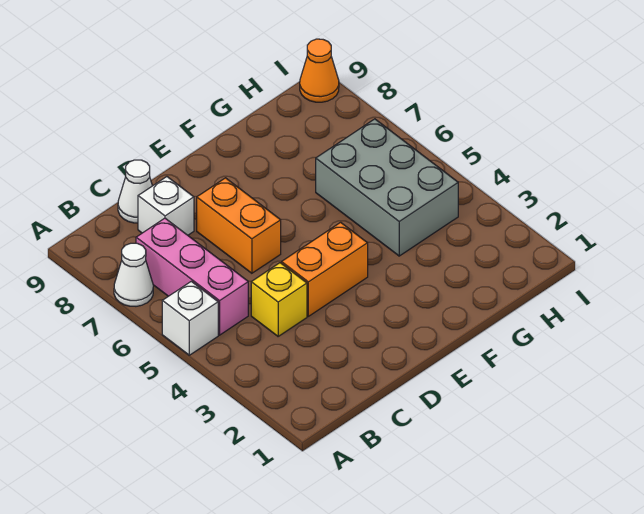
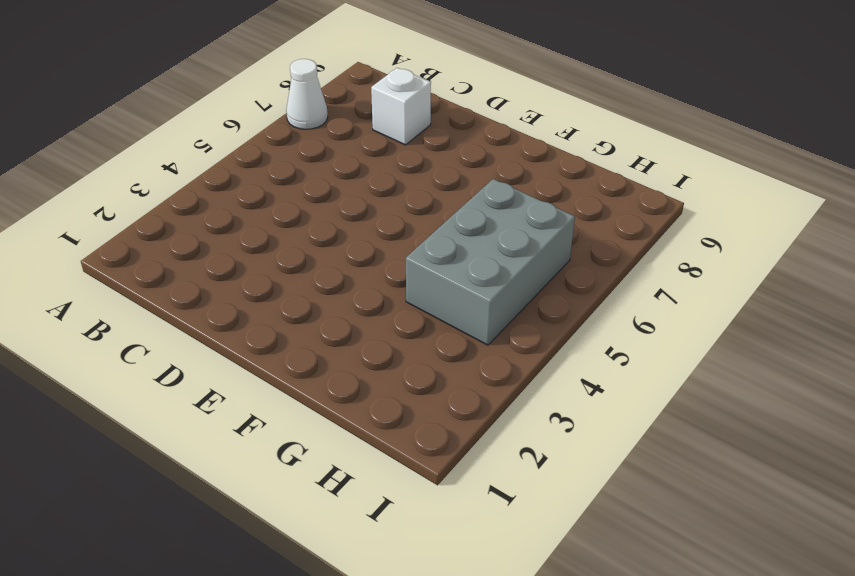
none -> white 1x1 brick [162,281,218,355]
none -> pink 1x3 brick [136,218,248,335]

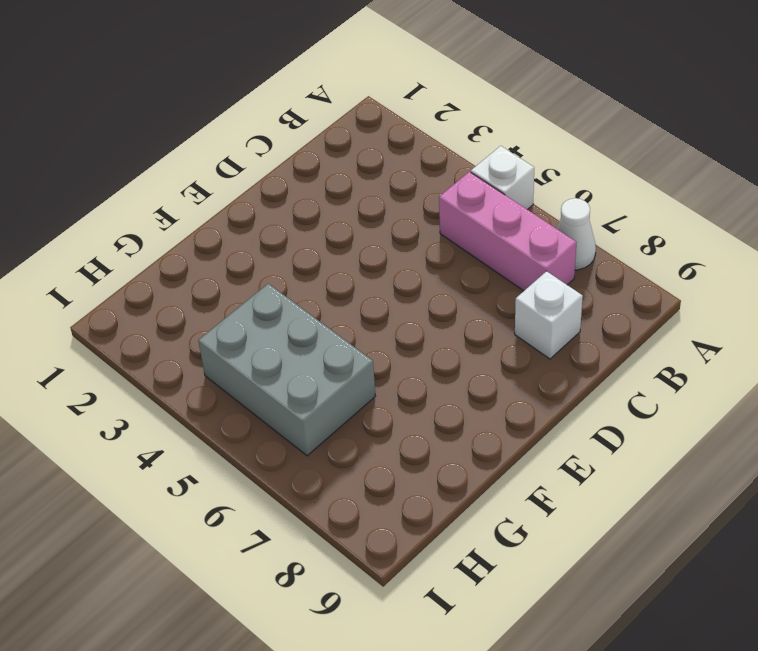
none -> yellow 1x1 brick [251,263,307,336]
none -> white 1x1 cone [118,160,152,223]

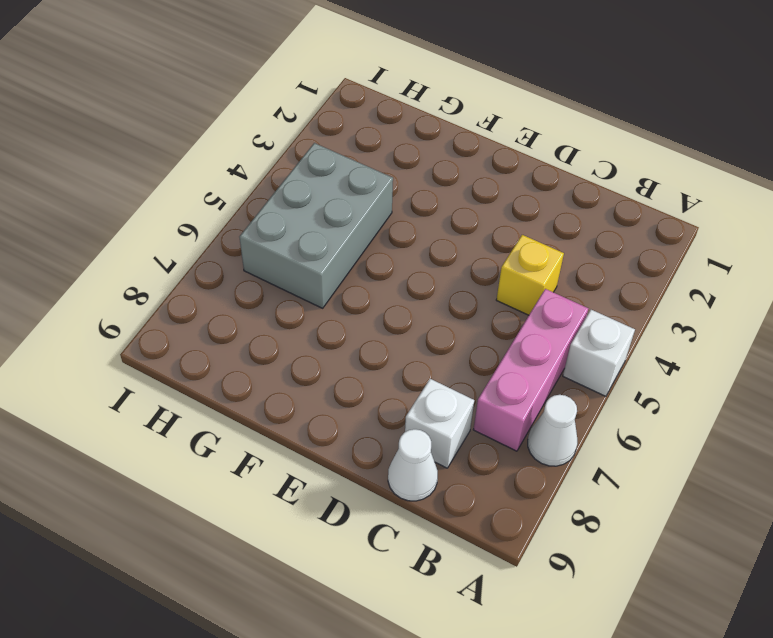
none -> orange 1x2 brick [282,222,368,316]
none -> orange 1x2 brick [197,178,281,273]

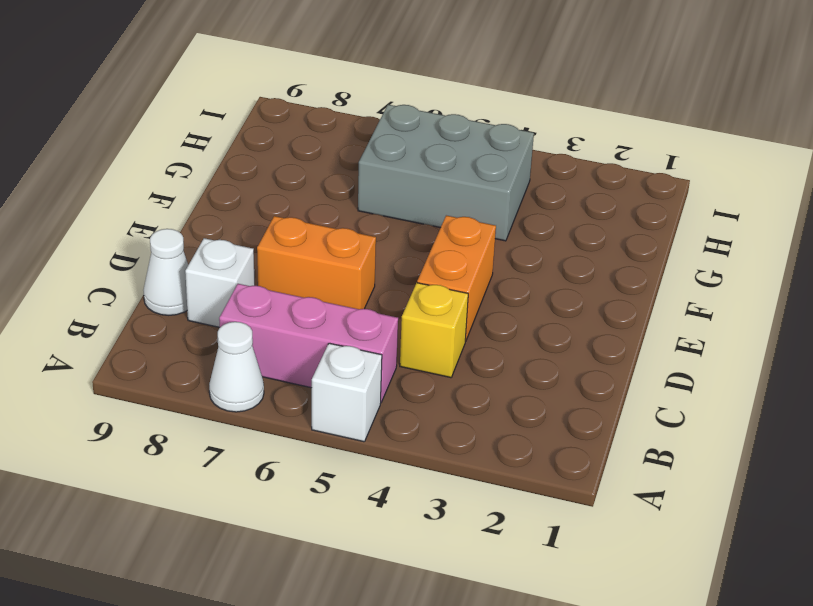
none -> orange 1x1 cone [300,39,339,102]

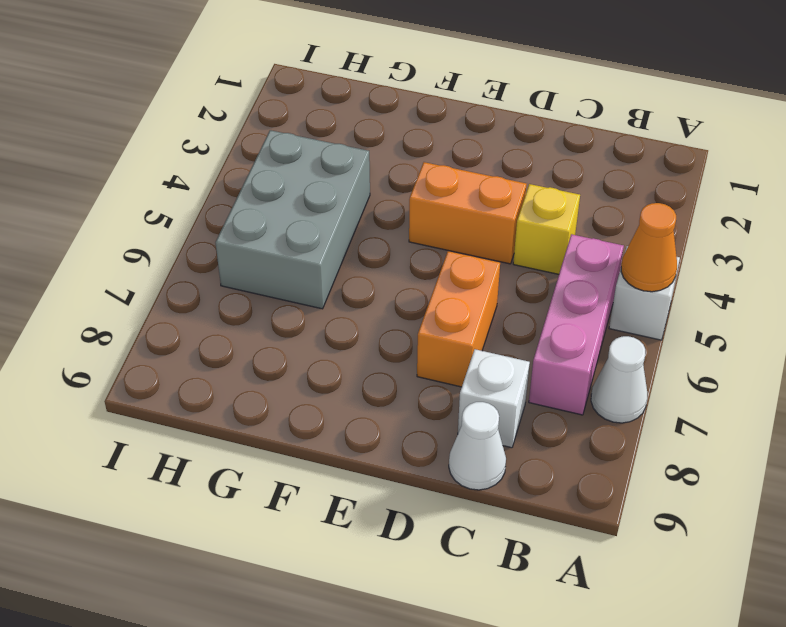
orange 1x1 cone [621,203,677,292] -> orange 1x1 cone moved to [300,39,339,102]

